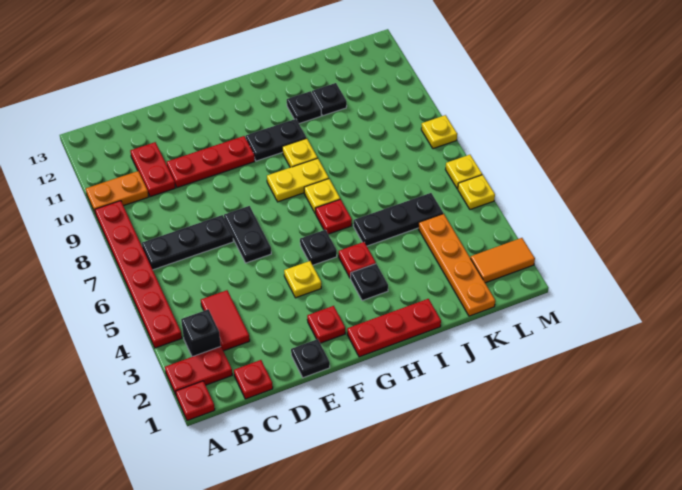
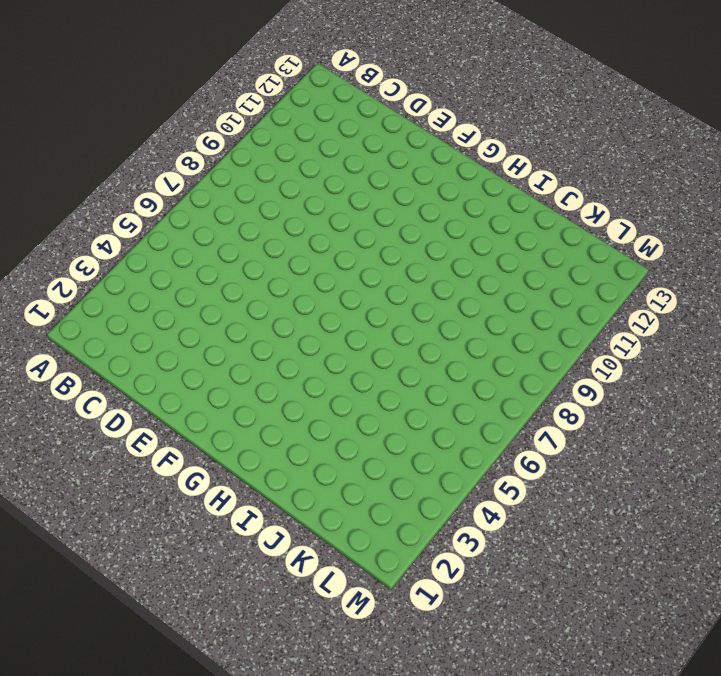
none -> red 1x1 plate [176,381,215,421]
none -> red 1x2 plate [165,347,232,395]
none -> red 1x6 plate [95,201,182,348]
none -> orange 1x2 plate [86,171,149,214]

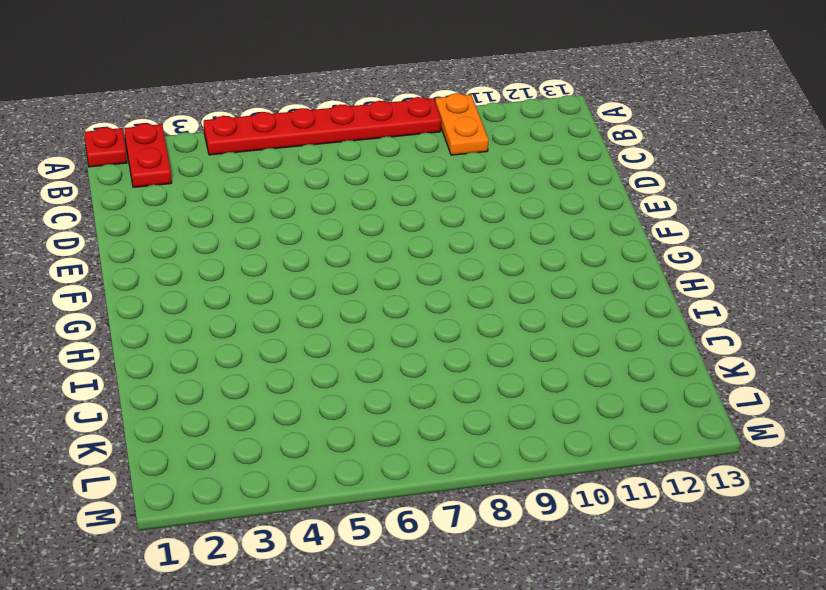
none -> black 1x1 brick [181,309,221,357]
none -> black 1x3 plate [142,215,233,270]
none -> red 1x1 plate [234,360,273,399]
none -> red 1x2 tile [201,290,250,351]

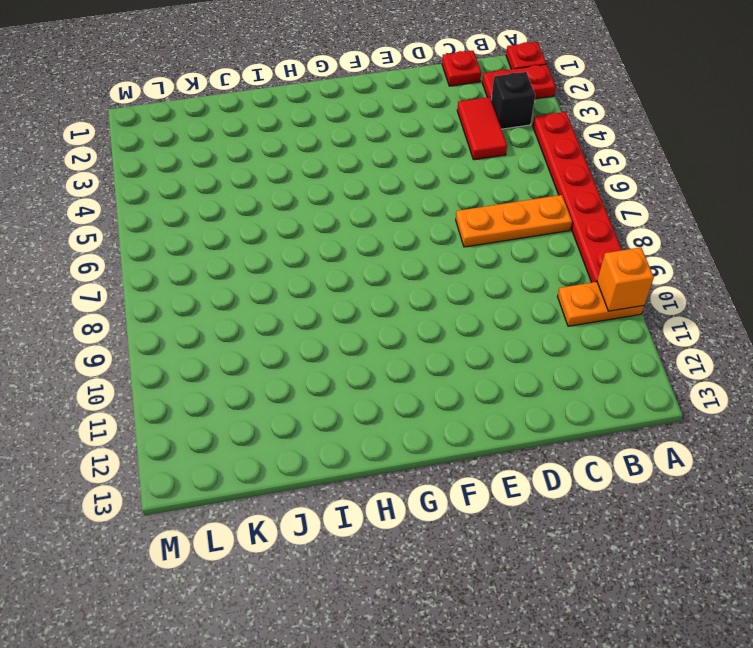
orange 1x1 brick [597,247,654,311] -> none
orange 1x3 plate [456,195,572,247] -> black 1x3 plate [142,215,233,270]
none -> red 1x2 plate [130,142,175,197]
none -> red 1x3 plate [167,136,255,188]
none -> black 1x1 plate [291,339,330,378]
none -> black 1x2 plate [224,206,271,263]

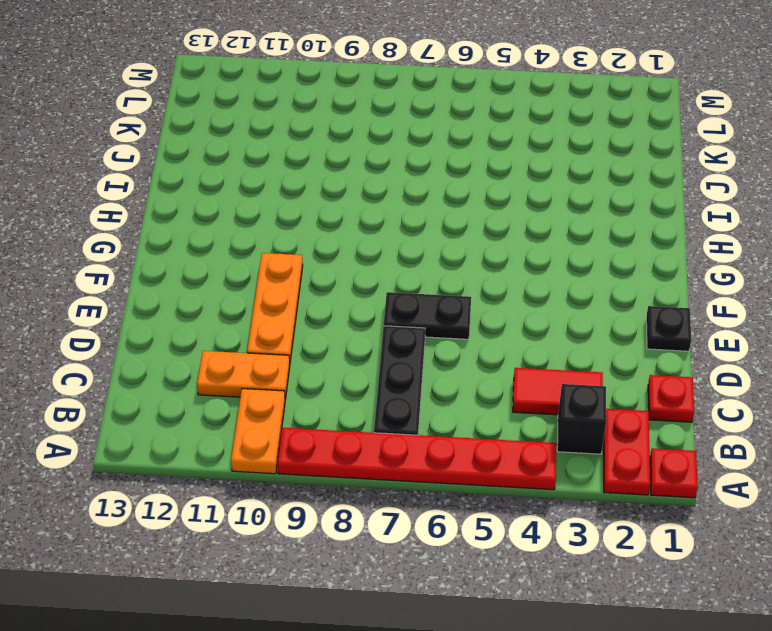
orange 1x2 plate [197,351,290,399] -> red 1x2 plate [130,142,175,197]
orange 1x3 plate [247,253,303,361] -> red 1x3 plate [167,136,255,188]
none -> red 1x1 plate [307,306,345,343]
none -> yellow 1x1 plate [284,261,321,298]
none -> red 1x3 plate [347,299,441,357]
none -> black 1x1 plate [300,230,337,265]

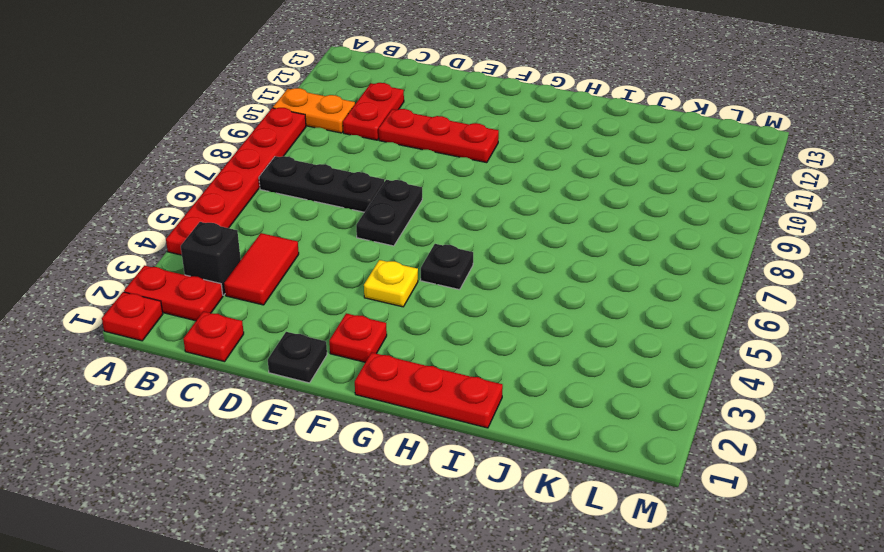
none -> yellow 1x2 plate [267,158,329,202]
none -> black 1x2 plate [246,119,306,161]
none -> black 1x1 plate [351,264,388,301]
none -> red 1x1 plate [339,242,376,278]

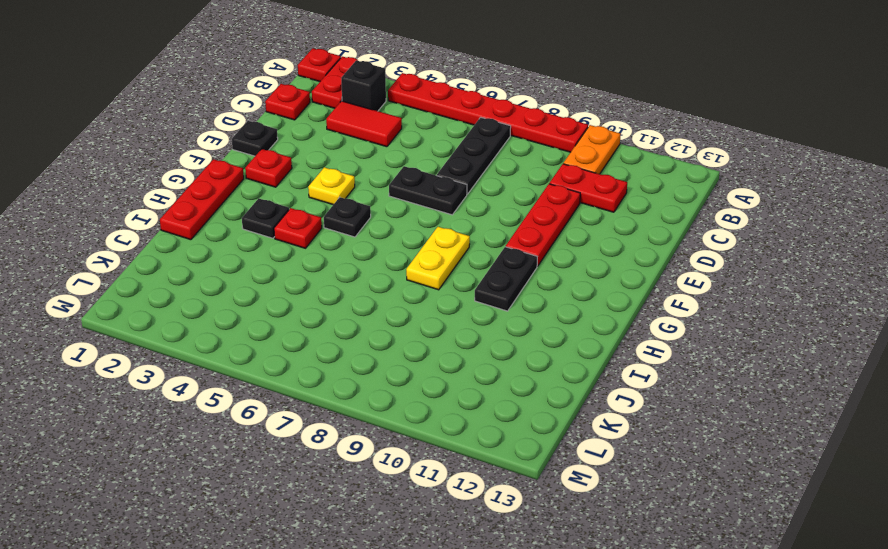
none -> red 1x1 plate [315,199,352,234]
none -> yellow 1x1 plate [304,179,340,214]
none -> yellow 1x1 plate [282,138,317,168]
none -> black 1x3 plate [354,193,443,246]

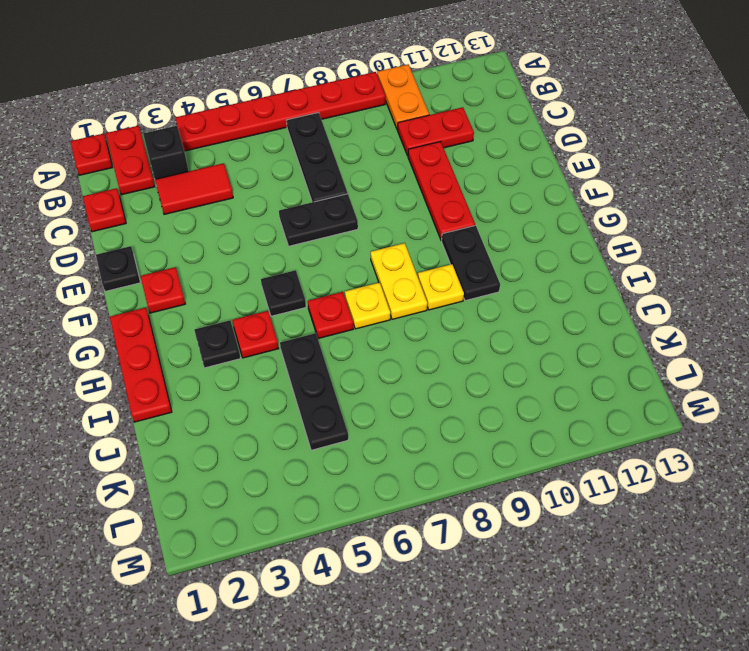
none -> yellow 1x1 plate [284,261,321,298]
none -> black 1x1 plate [287,91,321,124]
none -> black 1x1 plate [312,83,347,116]
none -> orange 1x4 plate [418,214,495,316]

